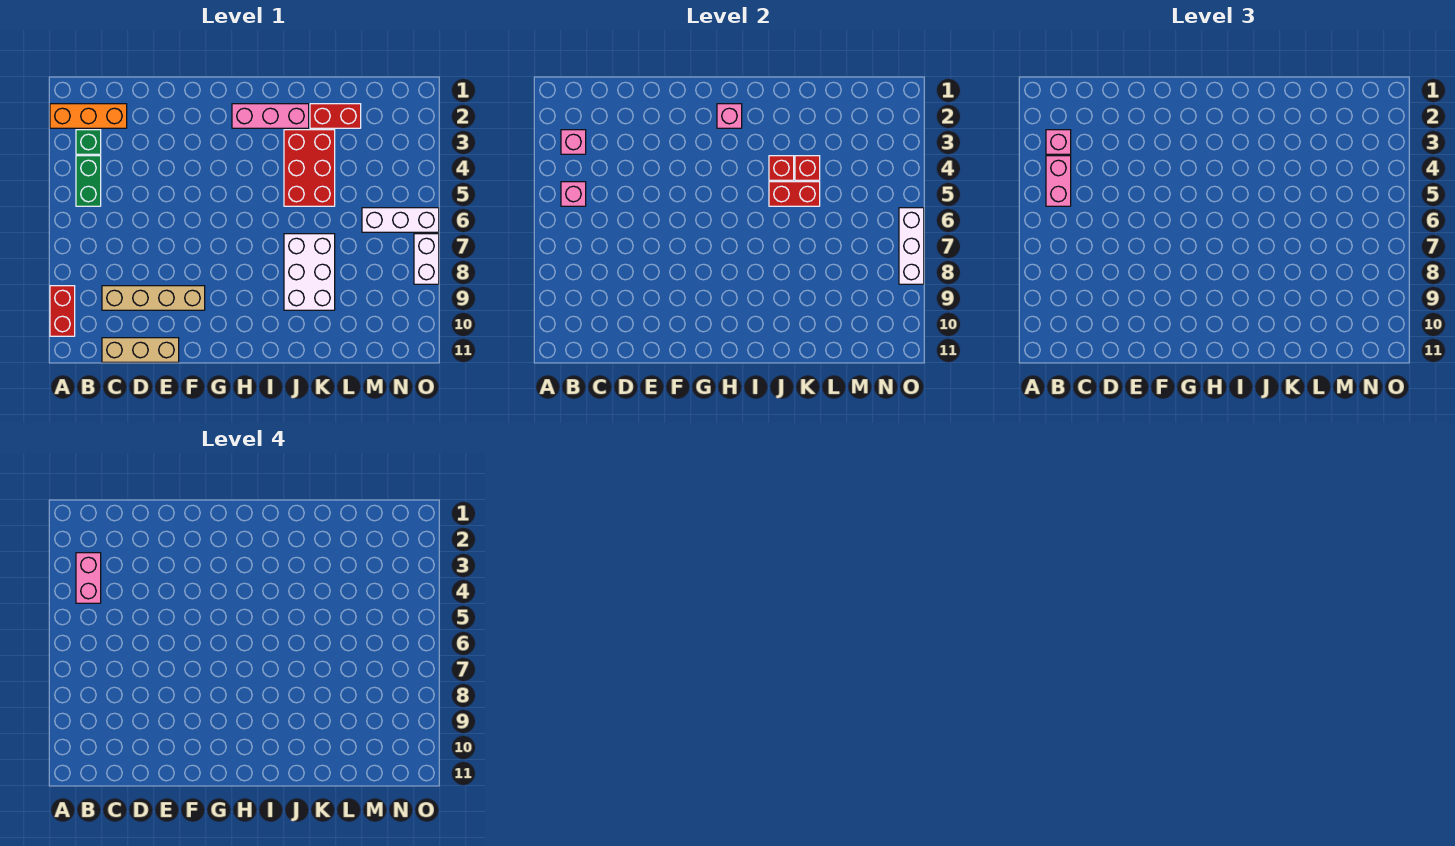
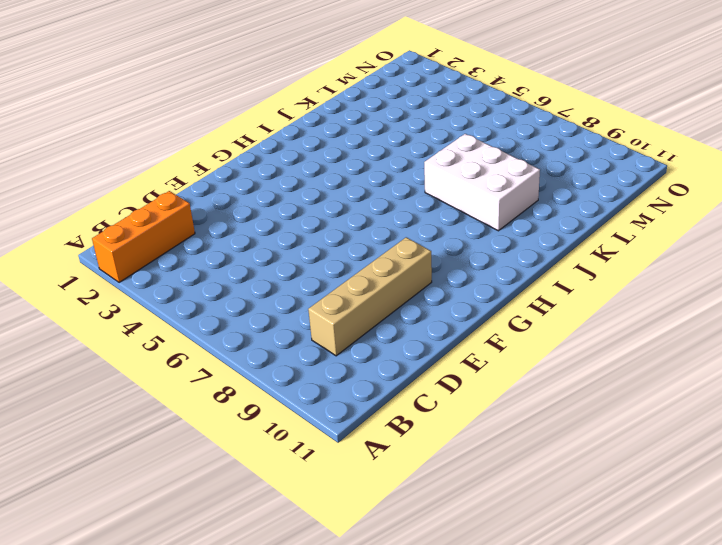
none -> red 1x2 brick [50,286,75,336]
none -> green 1x1 brick [76,130,101,154]
none -> green 1x2 brick [76,156,101,206]

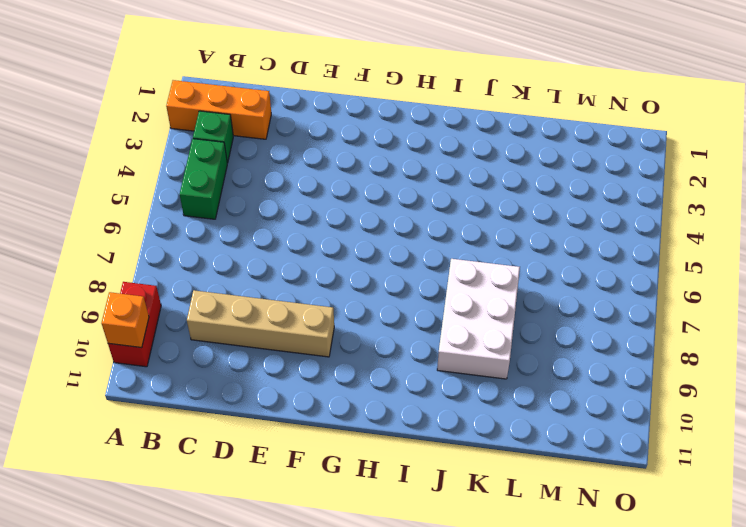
orange 1x1 brick [102,292,149,348] -> none
none -> tan 1x3 brick [102,338,179,362]
none -> pink 1x3 brick [232,104,309,128]
none -> red 2x3 brick [284,130,335,206]

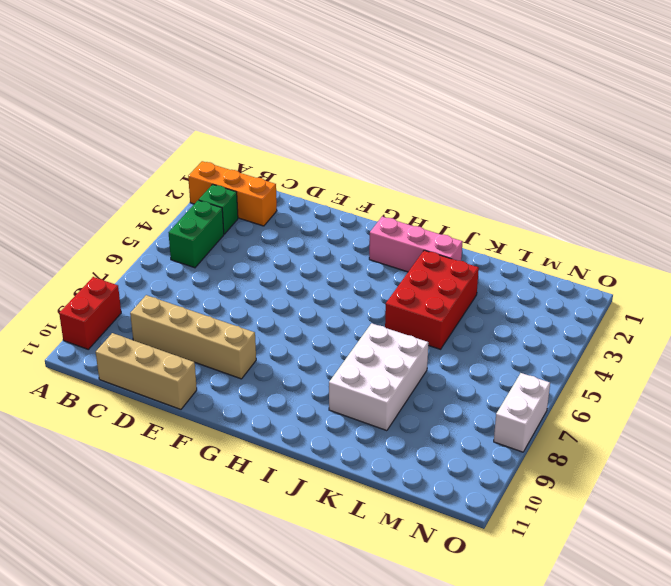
none -> red 1x2 brick [310,104,361,128]
none -> white 1x3 brick [362,208,439,232]
none -> pink 1x1 brick [561,130,586,154]

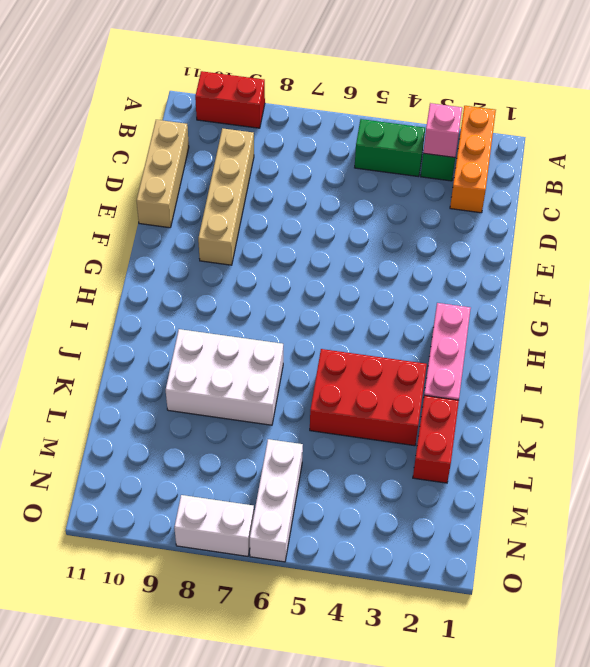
none -> pink 1x1 brick [561,182,586,206]
none -> pink 1x1 brick [717,104,742,128]
none -> red 1x1 brick [769,156,794,180]

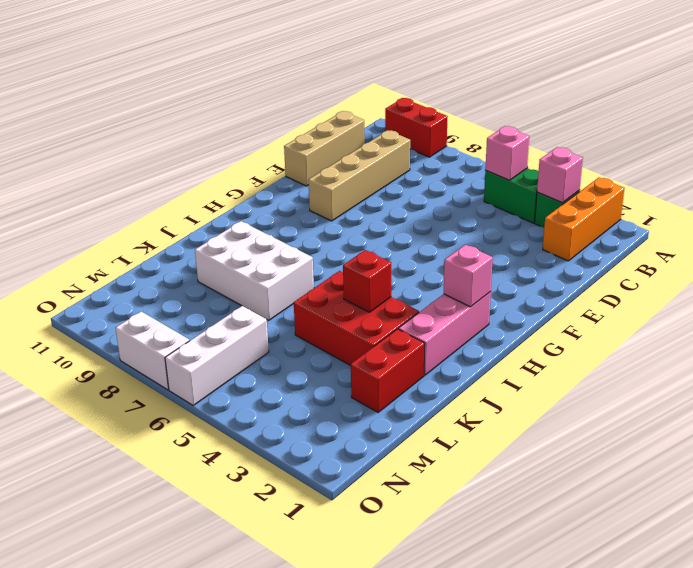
none -> red 1x2 brick [769,182,820,206]
none -> red 1x1 brick [795,156,820,180]
none -> white 1x3 brick [899,208,924,284]

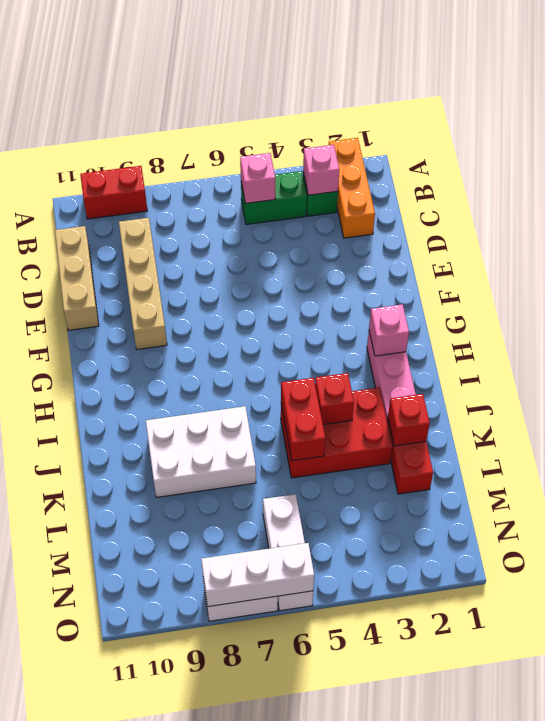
red 1x1 brick [388,394,430,446] -> red 1x1 brick moved to [795,156,820,180]
none -> pink 1x1 brick [1046,130,1071,154]
none -> pink 1x2 brick [1046,156,1071,206]
none -> pink 1x2 brick [76,553,101,603]

